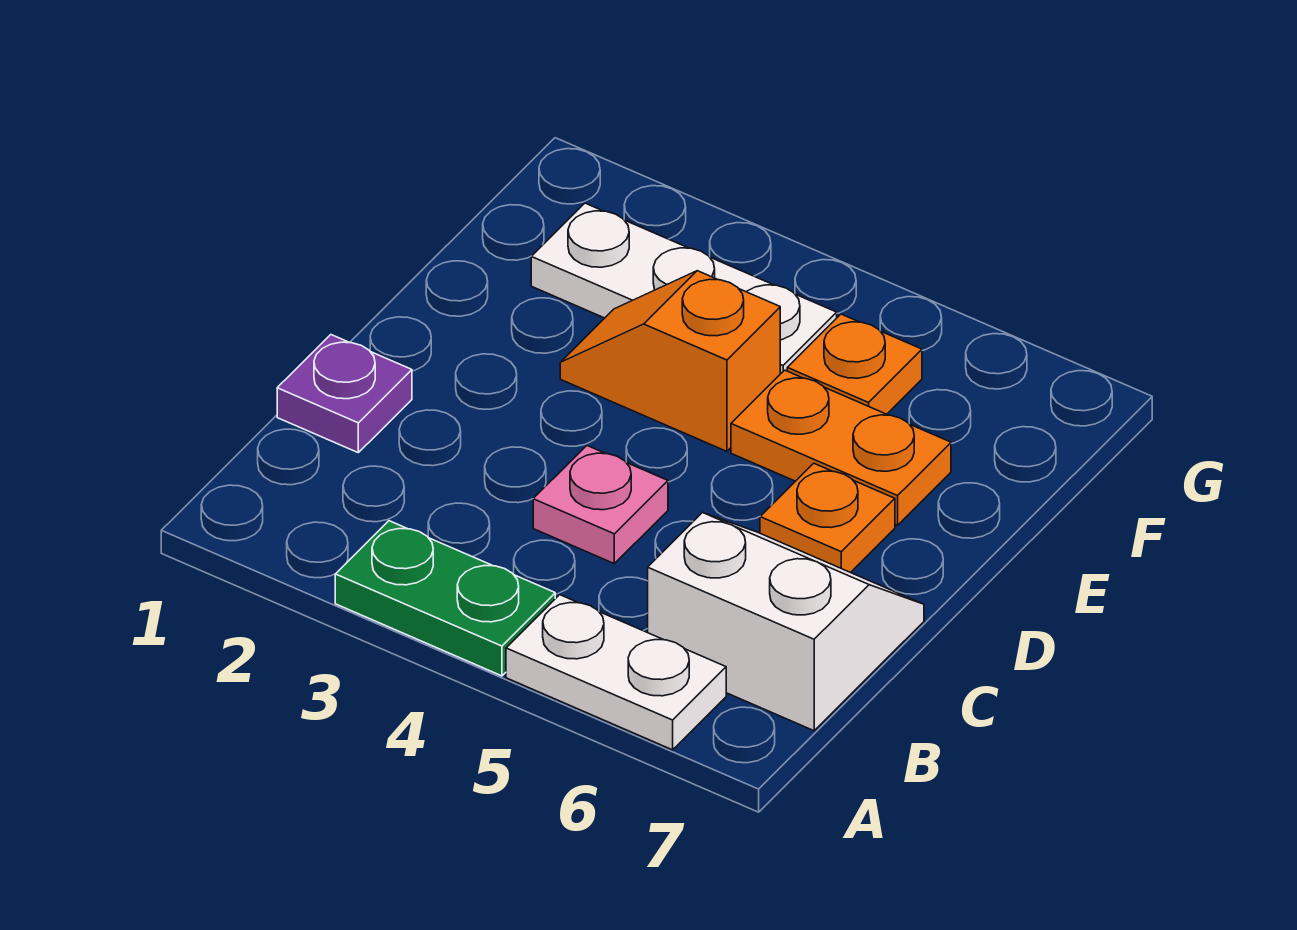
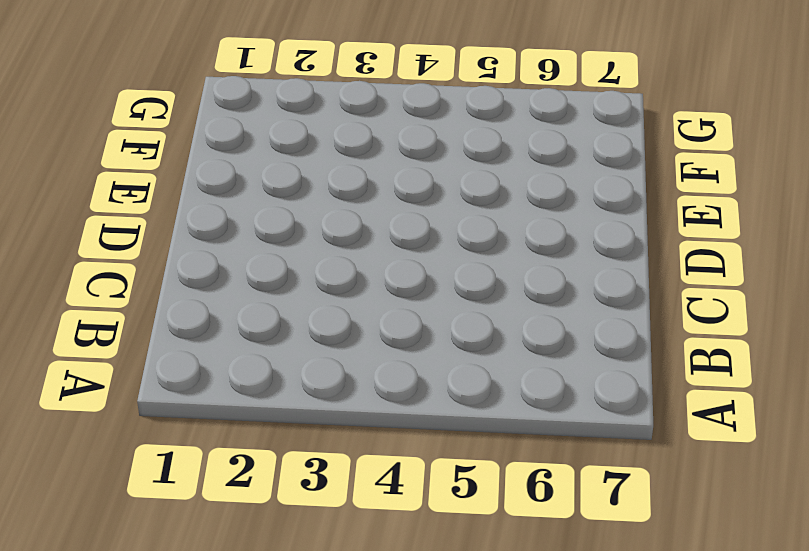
none -> green 1x2 plate [335,521,555,676]
none -> white 1x2 plate [506,595,726,750]

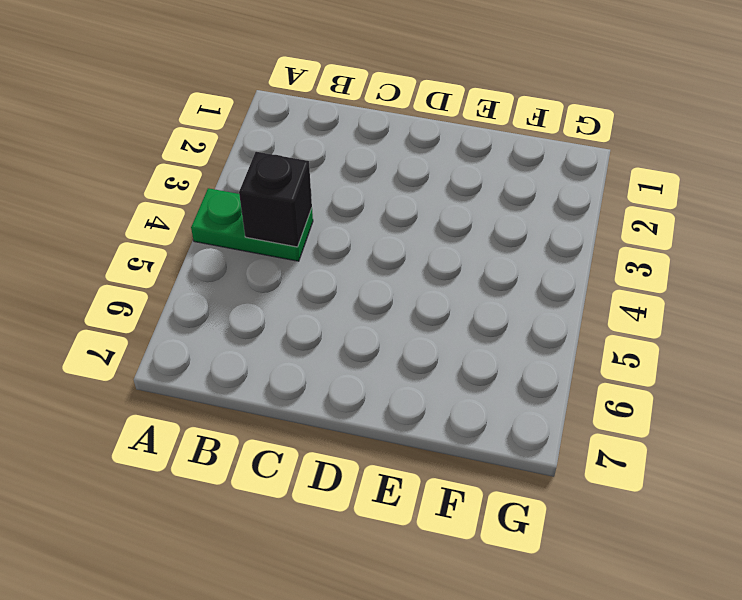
green 1x2 plate [191,188,313,261] -> green 1x2 plate turned to [335,521,555,676]
black 1x1 brick [239,152,312,247] -> none
none -> white 1x2 plate [506,595,726,750]
none -> white 2x2 slope [648,513,924,731]

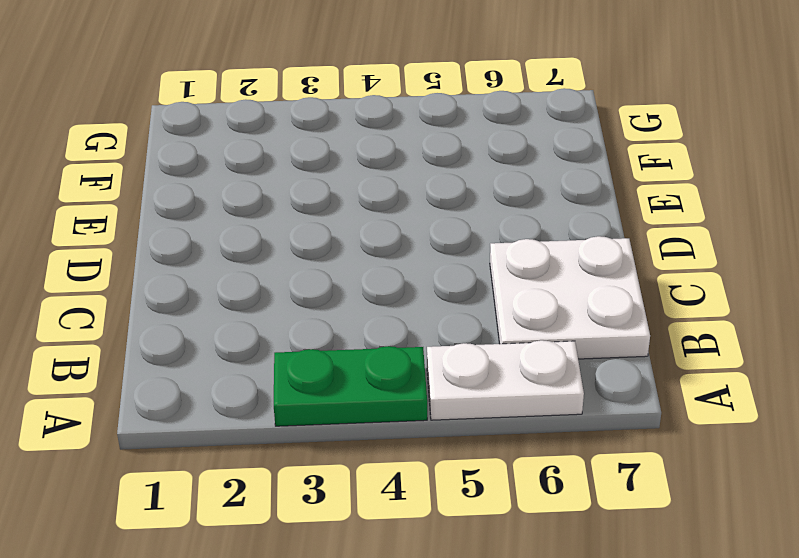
white 2x2 plate [490,236,650,359] -> white 2x2 slope [648,513,924,731]
none -> purple 1x1 plate [277,335,412,452]
none -> pink 1x1 plate [533,446,668,563]

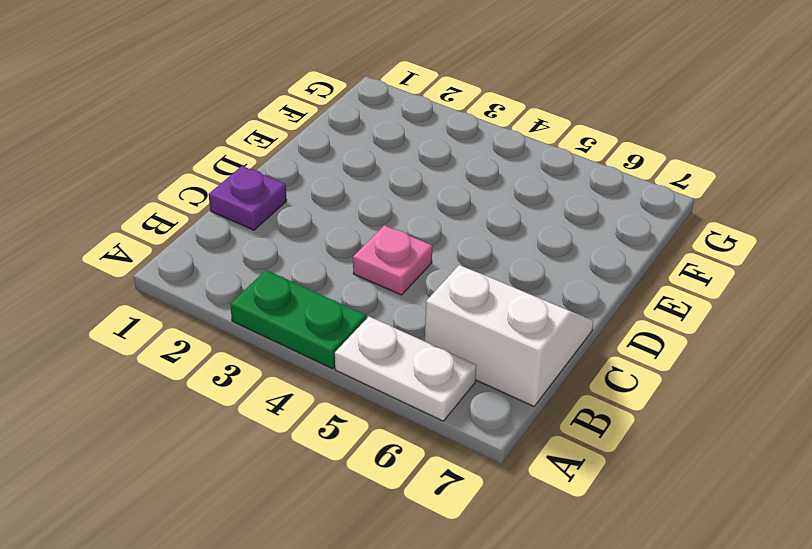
none -> orange 1x1 plate [760,463,895,573]
none -> orange 1x2 slope [560,271,780,451]

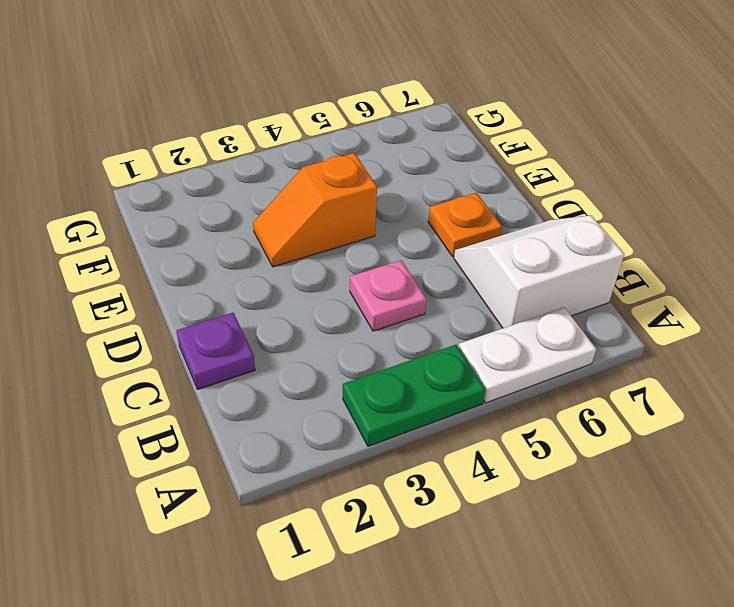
none -> orange 1x2 plate [731,370,951,525]
none -> white 1x3 plate [531,203,837,374]

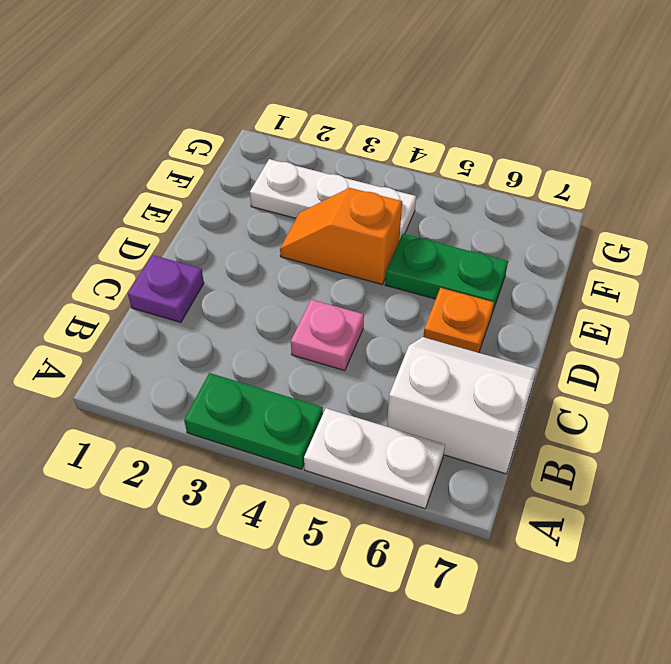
green 1x2 plate [385,234,508,313] -> orange 1x2 plate [731,370,951,525]
none -> orange 1x1 plate [787,314,922,414]

